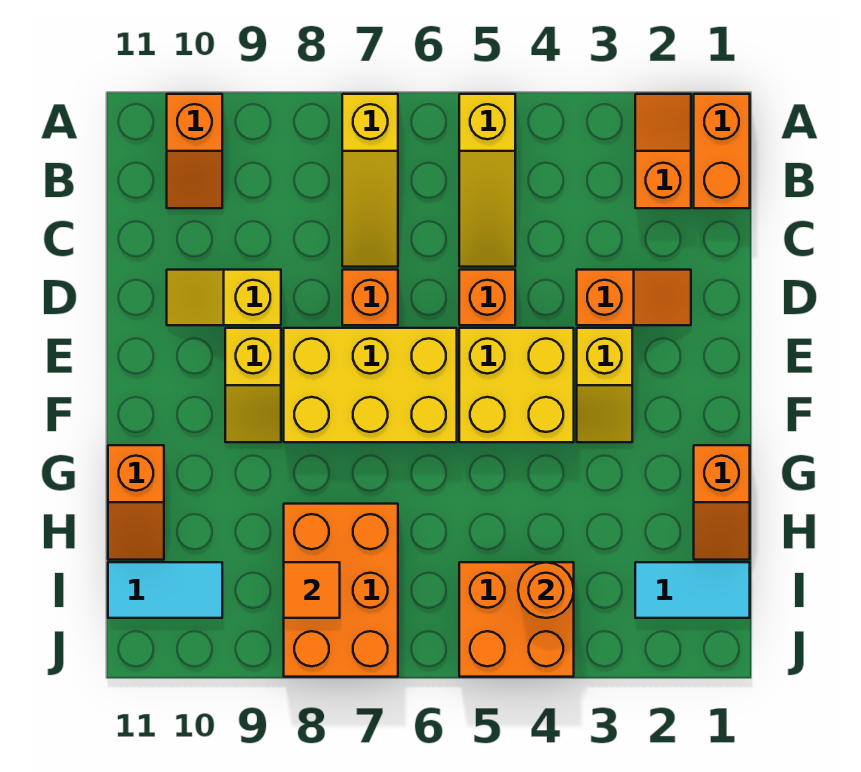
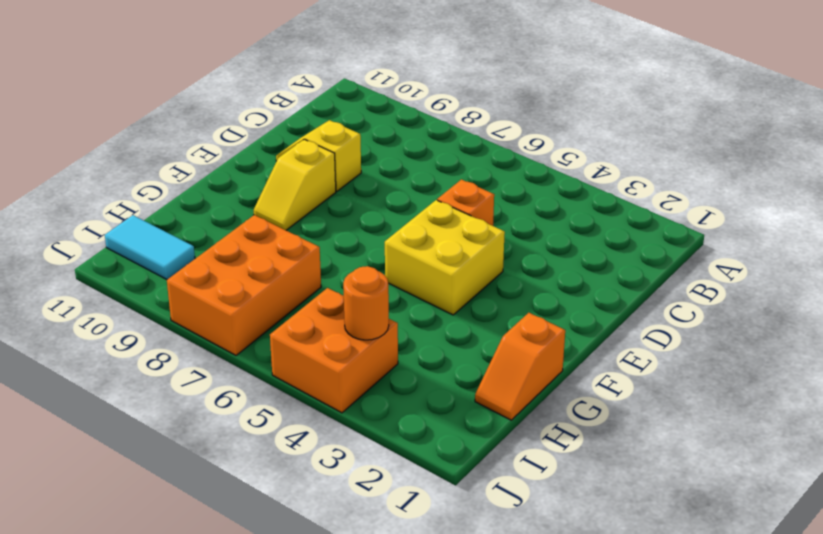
none -> orange 1x2 brick [694,94,750,208]
none -> orange 1x2 slope [635,94,691,208]
none -> yellow 1x3 slope [459,94,515,267]

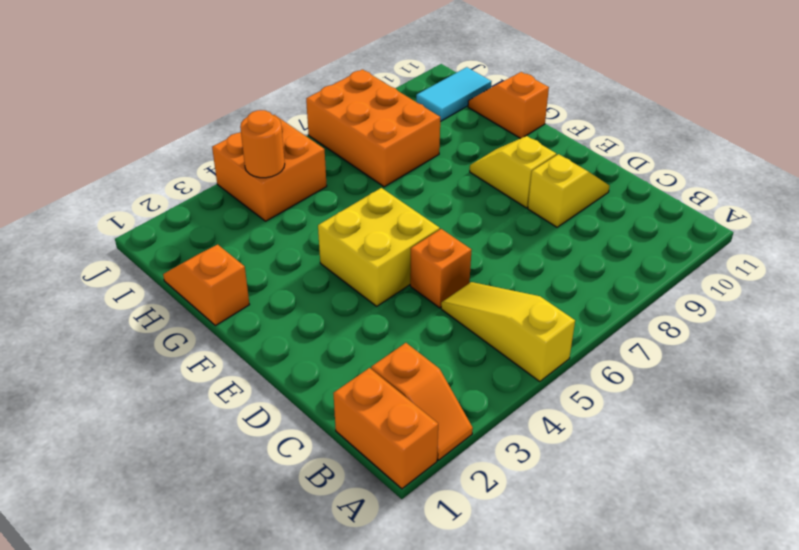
none -> yellow 1x3 slope [342,94,398,267]
none -> orange 1x2 slope [167,94,222,208]
none -> orange 1x2 slope [577,270,691,325]

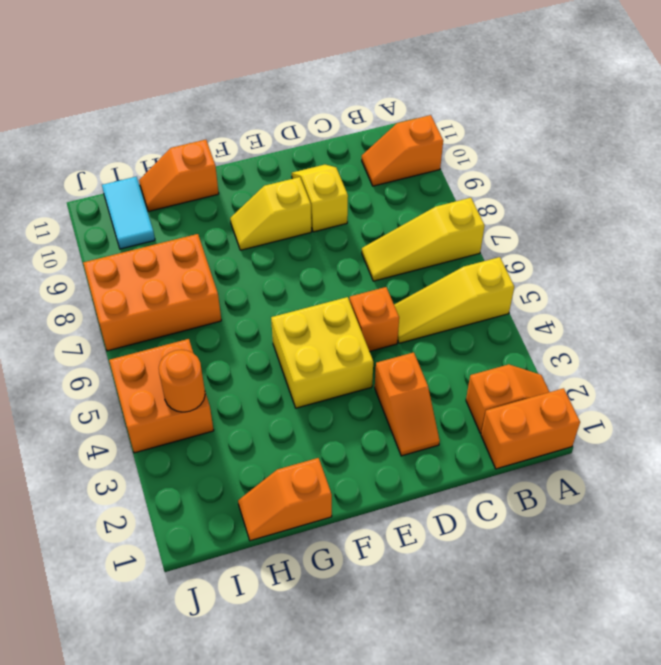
none -> orange 1x1 brick [342,270,398,325]
none -> yellow 1x2 slope [577,328,632,442]
none -> yellow 2x3 brick [284,328,457,442]

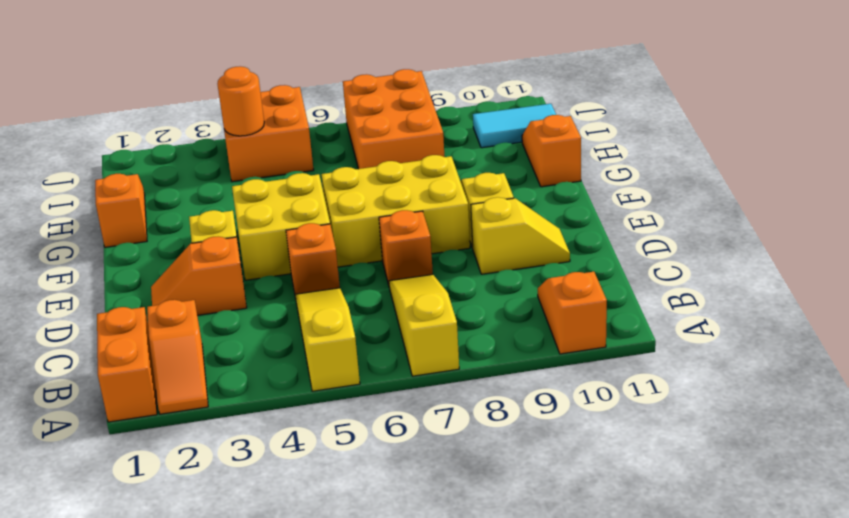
none -> cyan 1x2 tile [635,562,750,618]
none -> orange 1x1 tile [284,562,340,618]

